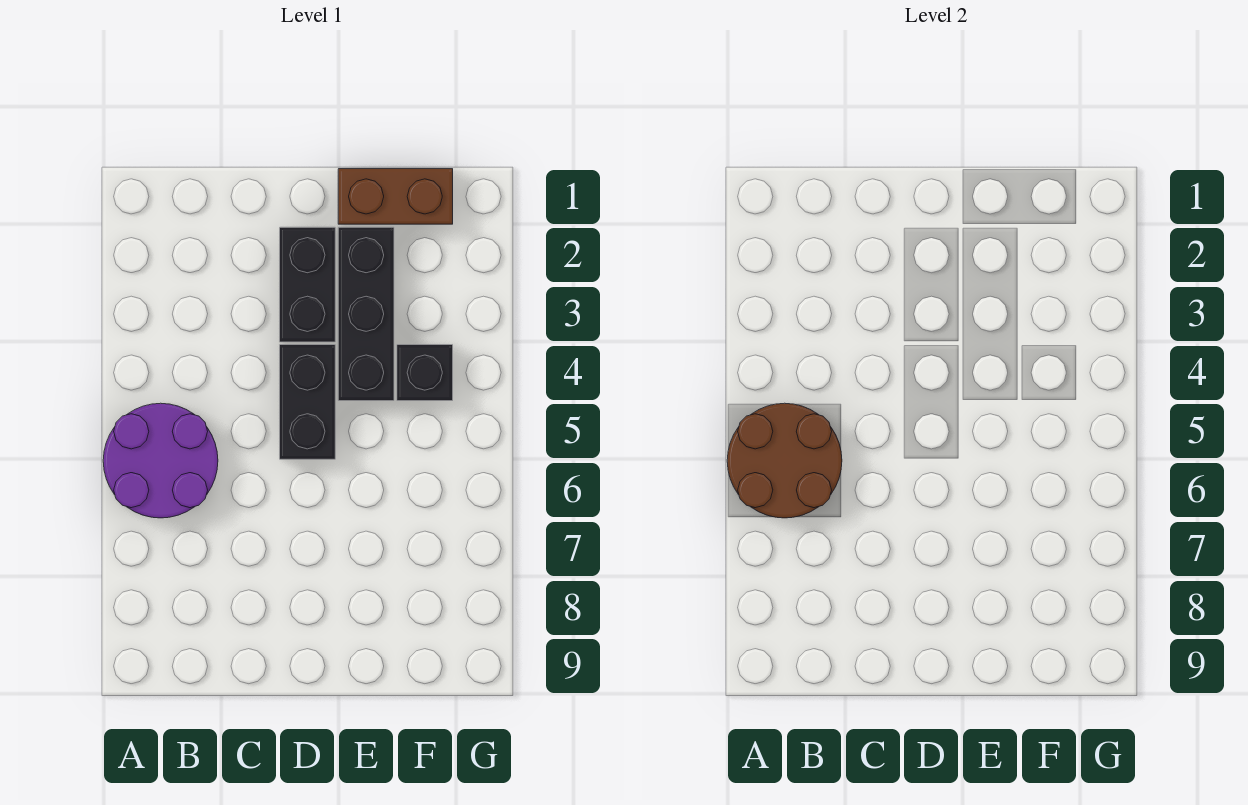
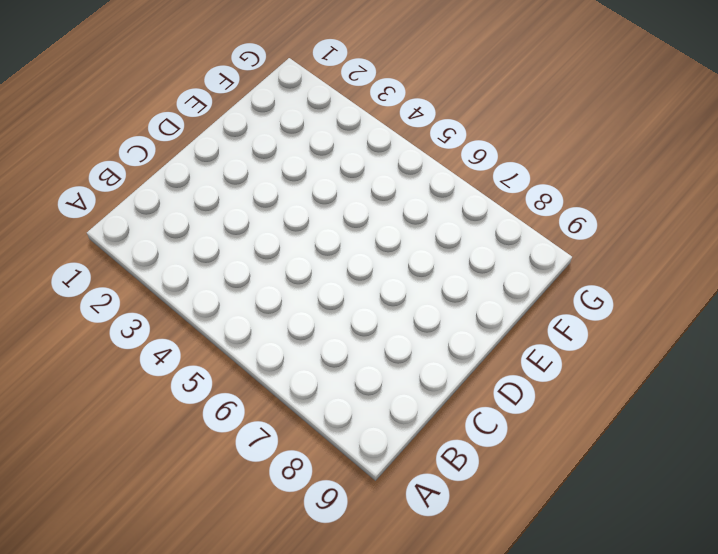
none -> purple 2x2 round brick [103,403,218,518]
none -> black 1x2 brick [280,227,335,342]

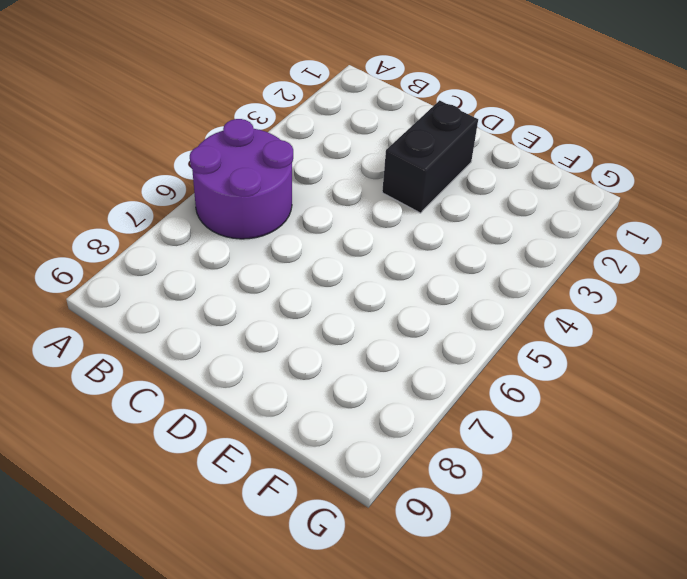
none -> black 1x2 brick [280,345,335,459]
none -> brown 1x2 brick [338,169,453,224]

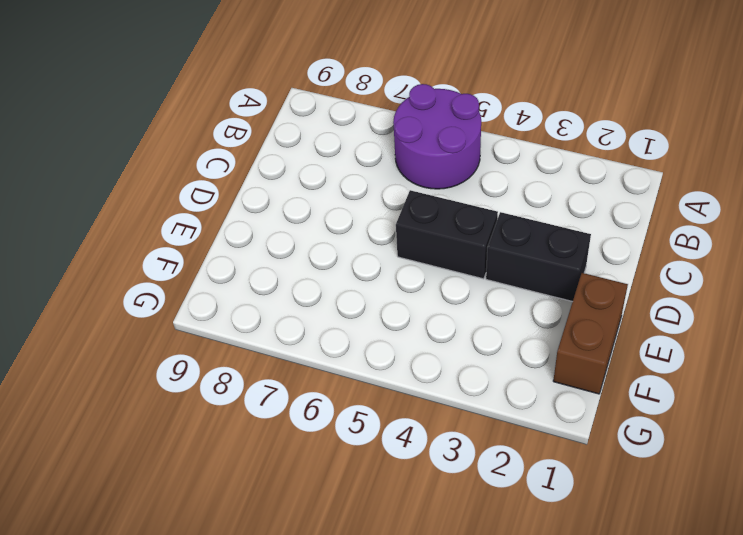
none -> black 1x3 brick [338,227,394,401]
none -> black 1x1 brick [397,345,453,401]

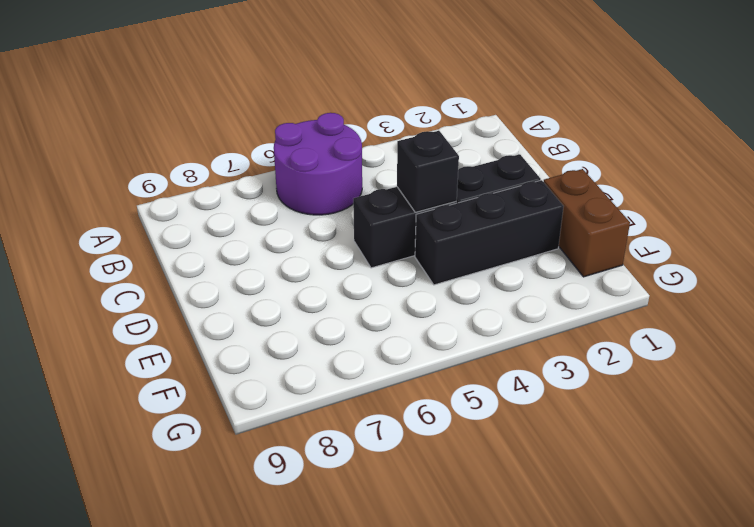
black 1x1 brick [397,131,459,212] -> black 1x1 brick moved to [397,345,453,401]
none -> brown 2x2 round brick [727,403,842,518]

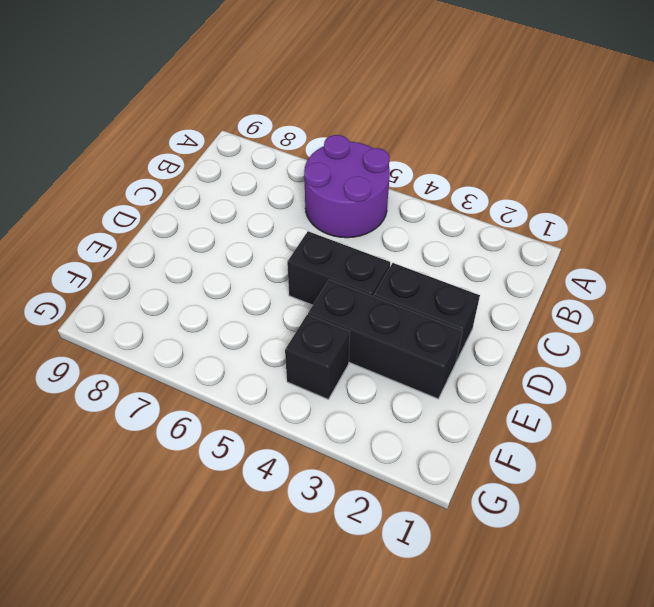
none -> brown 1x2 brick [338,169,453,224]
none -> brown 2x2 round brick [727,403,842,518]

